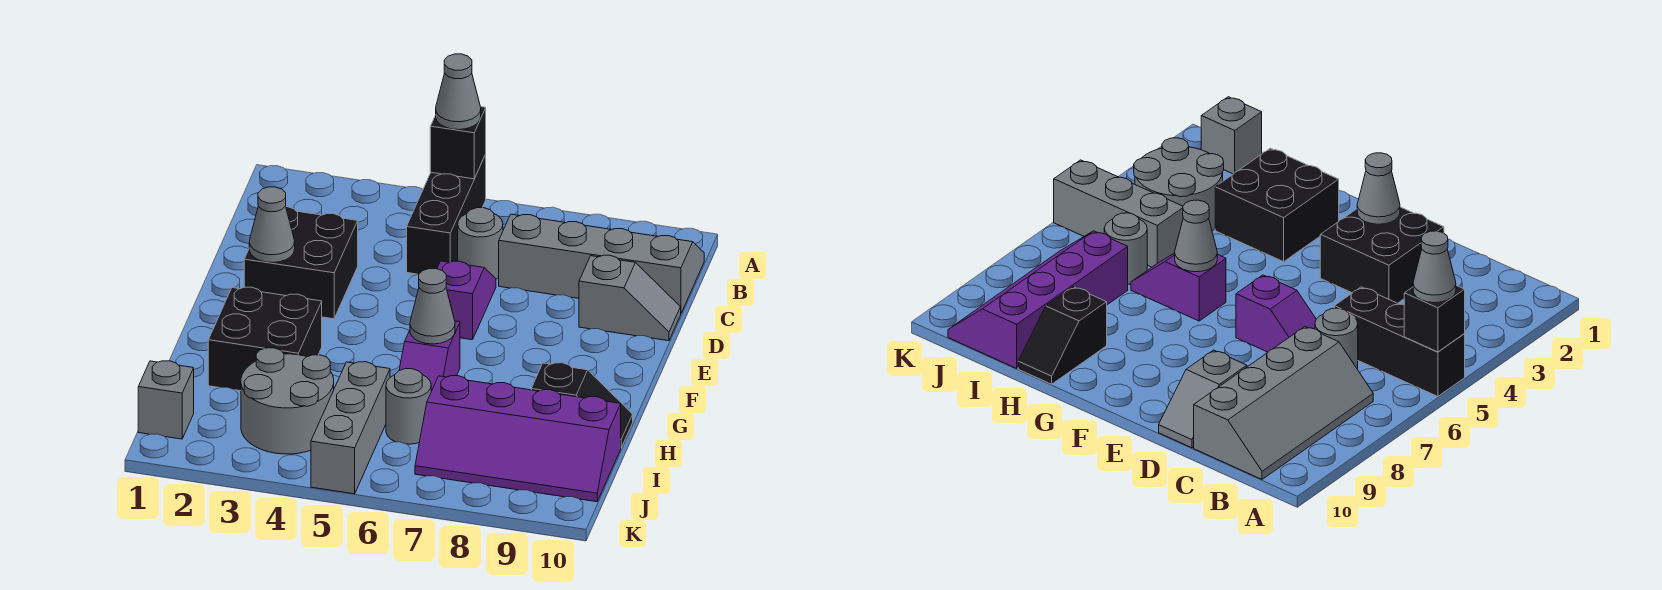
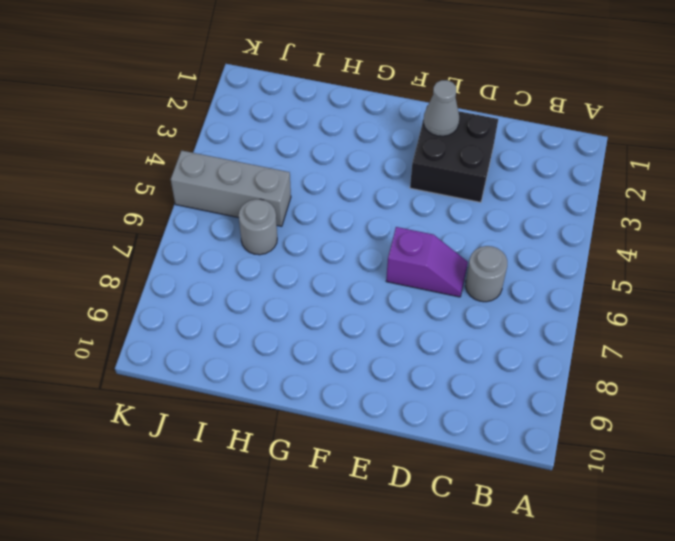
none -> black 1x3 brick [407,154,486,274]
none -> grey 2x4 slope [499,214,704,313]
none -> grey 1x2 slope [579,255,681,341]

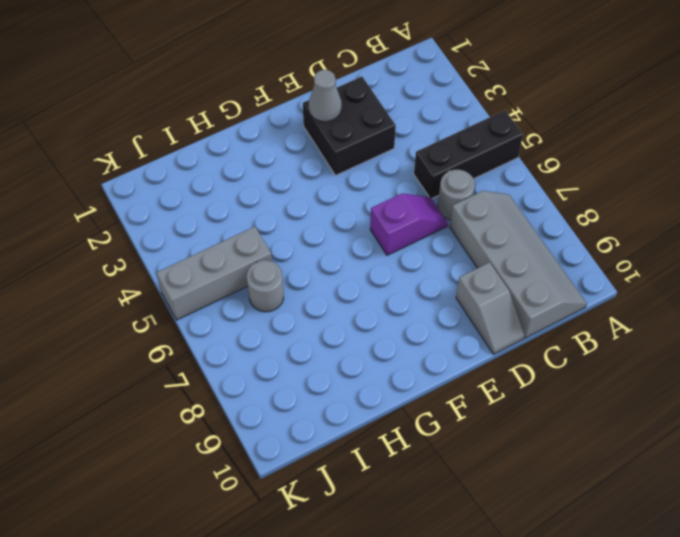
none -> black 2x2 brick [208,287,322,391]
none -> purple 1x2 slope [399,321,460,391]
none -> black 1x2 slope [531,363,633,447]

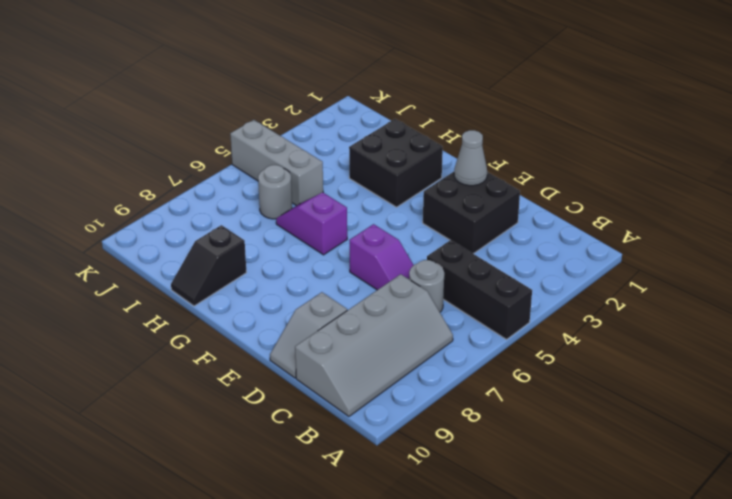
none -> grey 2x2 round brick [241,348,334,454]
none -> purple 2x4 slope [415,376,621,502]
none -> grey 1x1 brick [138,361,194,439]

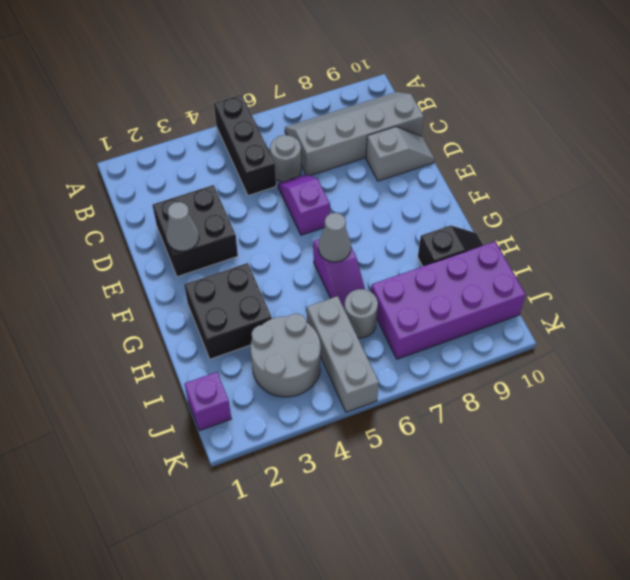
purple 2x4 brick [371,242,526,359] -> purple 2x4 slope [415,376,621,502]
purple 1x1 brick [184,372,231,431] -> grey 1x1 brick [138,361,194,439]
none -> black 1x1 brick [430,107,486,179]
none -> grey 1x1 cone [436,54,481,130]

